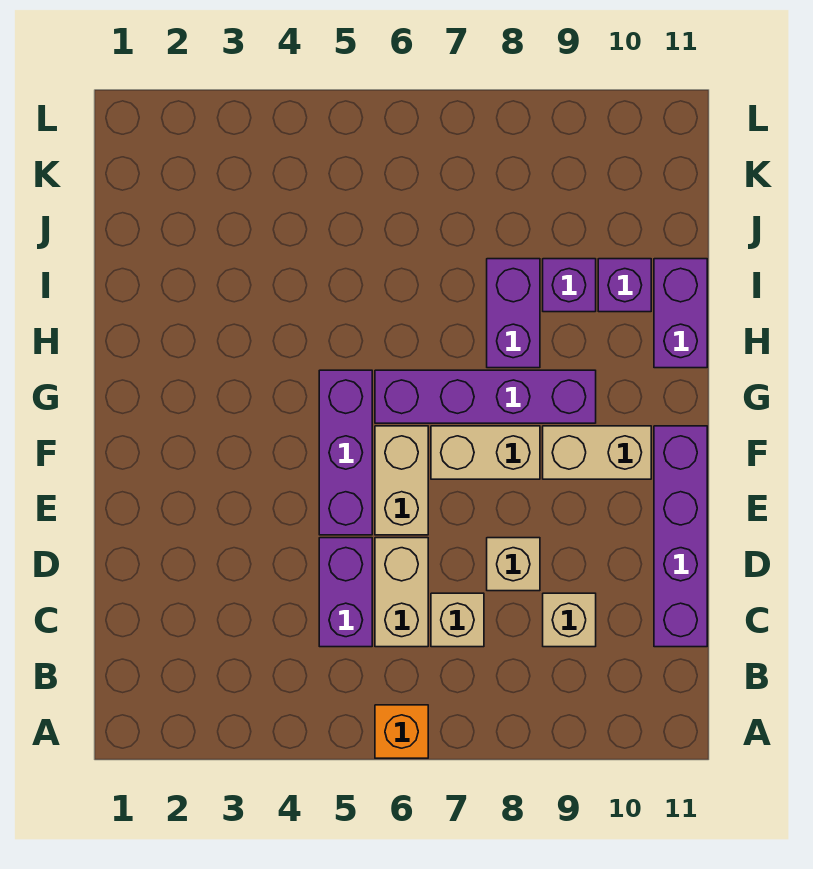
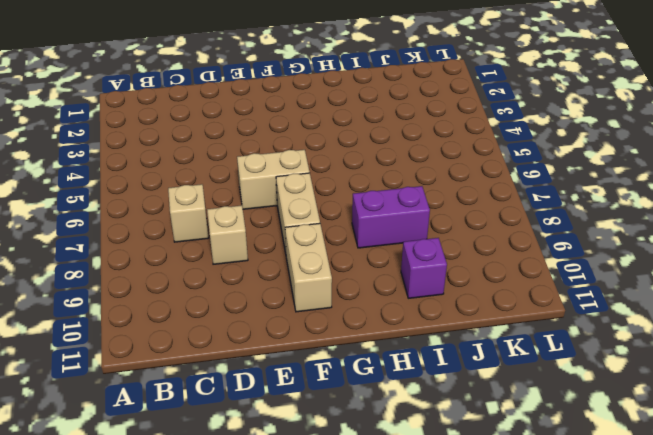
none -> orange 1x1 brick [375,705,428,758]
none -> purple 1x2 brick [319,538,372,647]
none -> tan 1x2 brick [375,538,428,647]

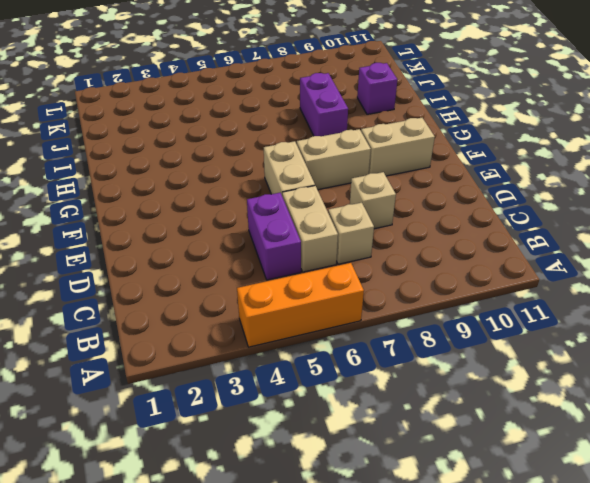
orange 1x3 brick [237,263,364,347] -> orange 1x1 brick [375,705,428,758]
none -> tan 1x1 brick [543,593,596,647]
none -> purple 1x4 brick [654,426,707,647]
none -> purple 1x3 brick [319,370,372,535]

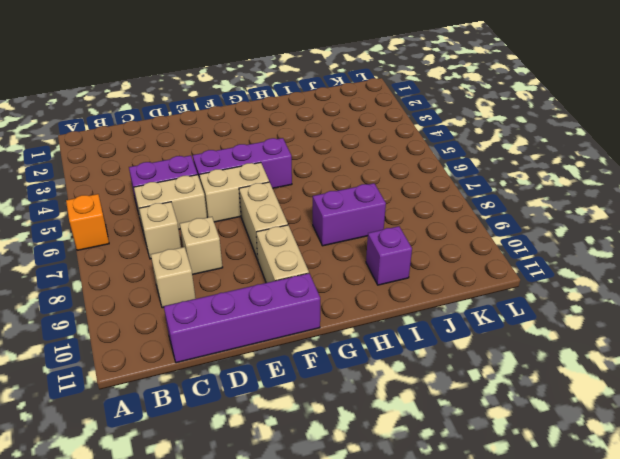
none -> purple 1x4 brick [375,370,596,423]
none -> purple 1x2 brick [654,259,707,368]
none -> purple 1x1 brick [543,259,596,312]

